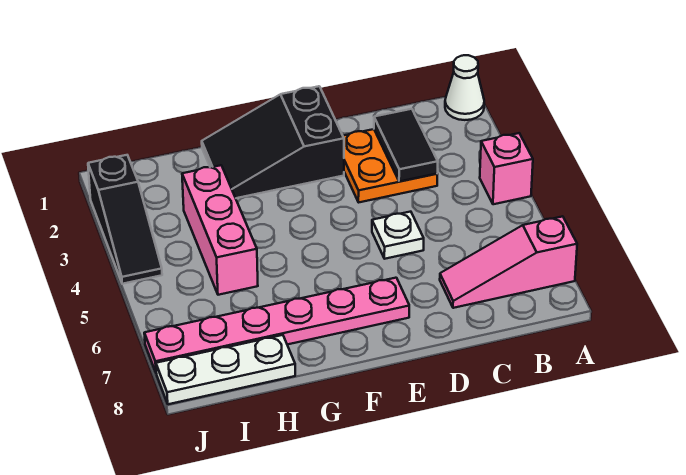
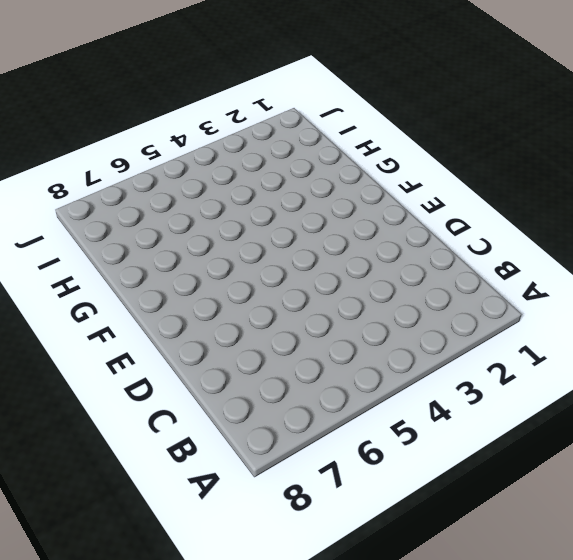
none -> white 1x1 cone [445,55,484,120]
none -> pink 1x1 brick [480,133,533,204]

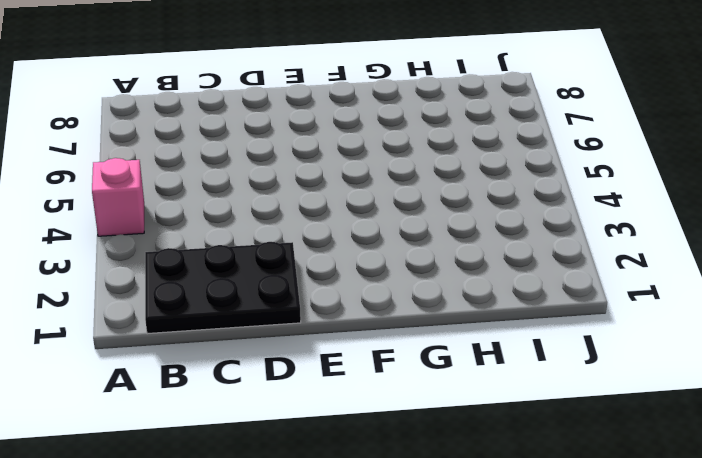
black 2x3 plate [145,242,301,334] -> orange 2x2 plate [343,129,437,202]
none -> white 1x1 cone [445,55,484,120]
none -> pink 1x3 slope [440,216,577,308]

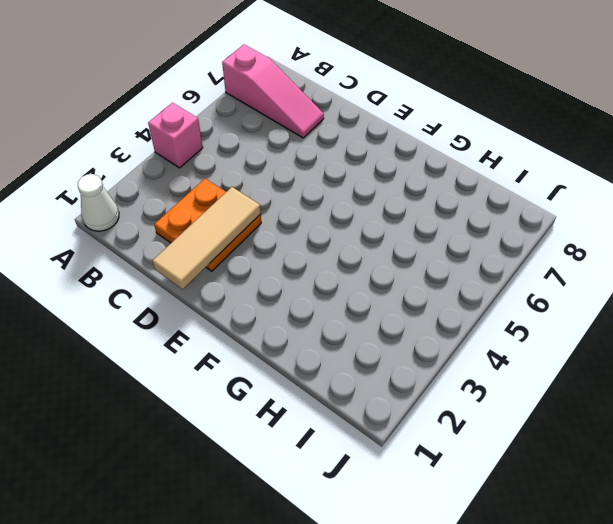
tan 1x3 tile [152,187,261,289] -> none
none -> white 1x1 plate [372,212,424,259]
none -> black 2x3 slope [202,86,344,198]

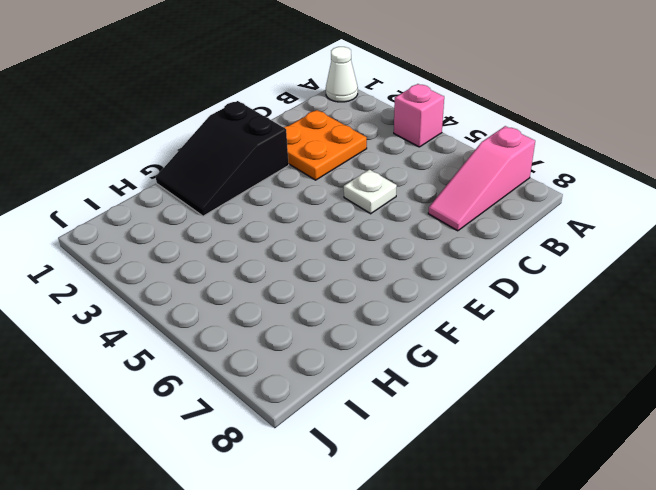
none -> pink 1x6 plate [144,278,409,372]
none -> pink 1x3 brick [182,165,258,295]

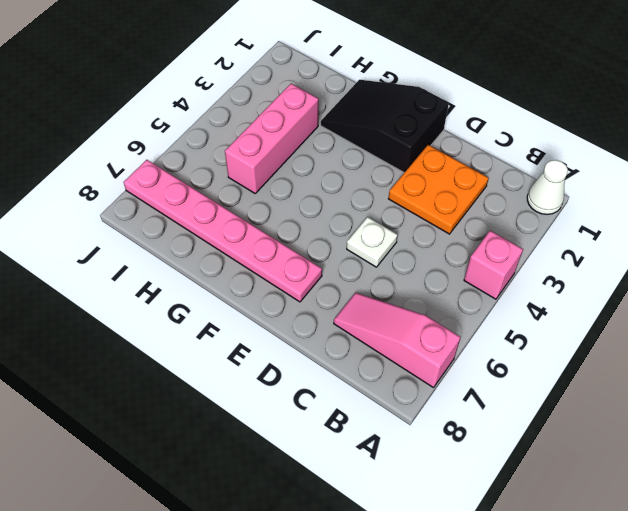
none -> white 1x3 plate [156,335,295,404]
none -> black 1x3 slope [88,155,162,284]

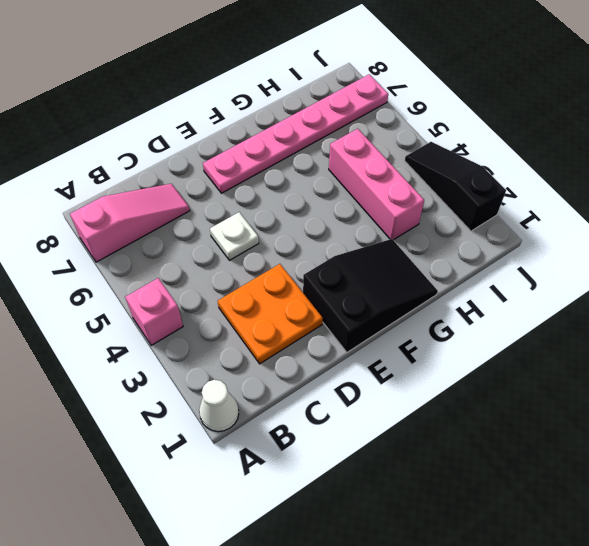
none -> white 1x3 plate [156,335,295,404]
none -> black 1x2 tile [374,109,438,181]

